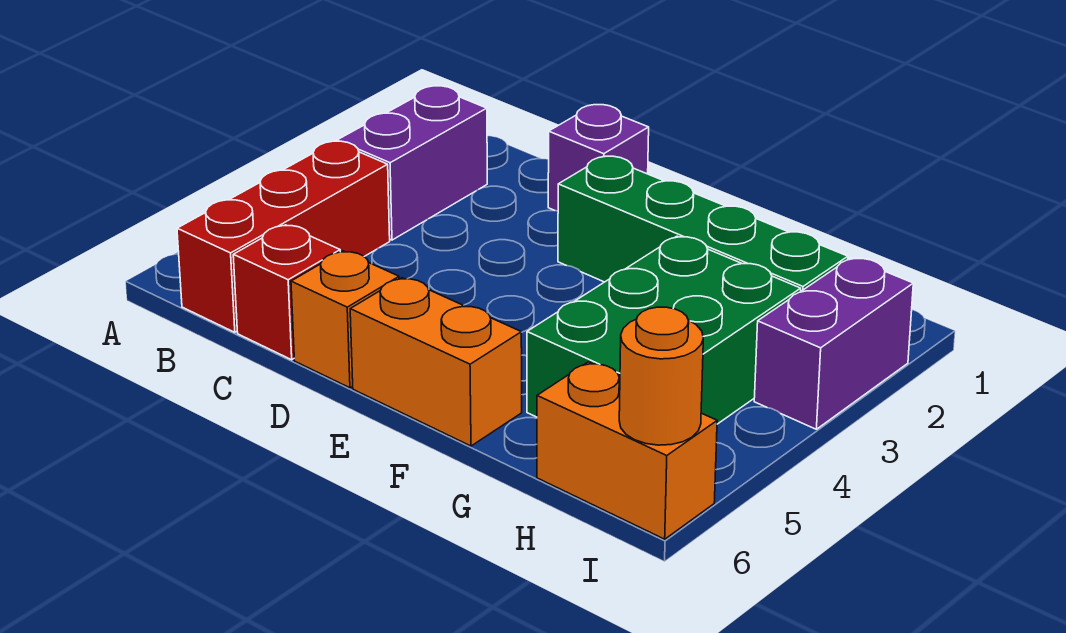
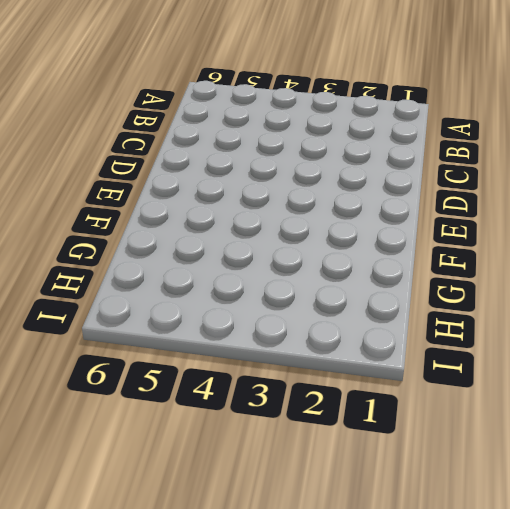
none -> purple 1x2 brick [337,86,487,240]
none -> red 1x3 brick [177,141,390,332]

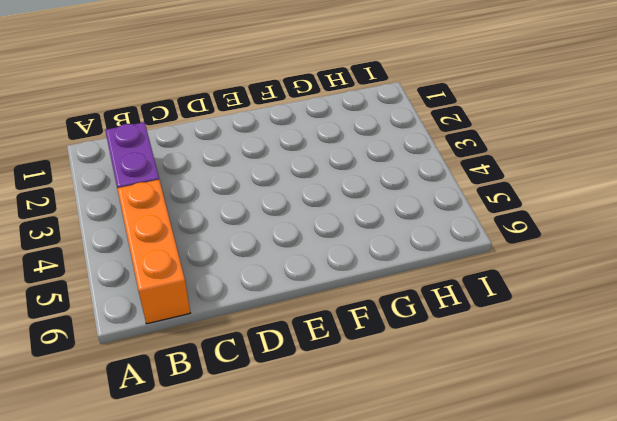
orange 1x3 brick [117,180,190,324] -> red 1x3 brick [177,141,390,332]
none -> red 1x1 brick [233,225,340,360]
none -> purple 1x1 brick [548,105,649,211]

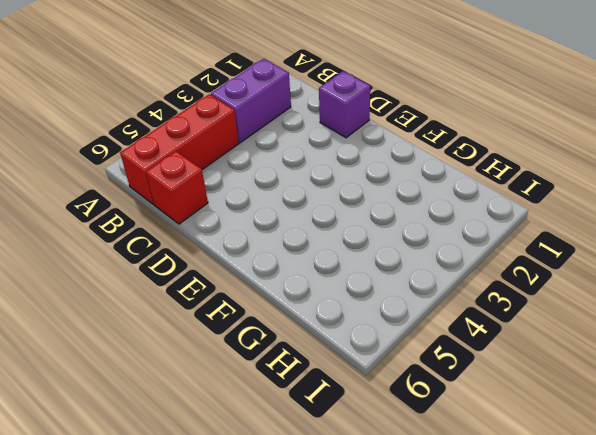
none -> orange 1x1 brick [291,251,399,388]
none -> green 1x4 brick [558,156,848,291]

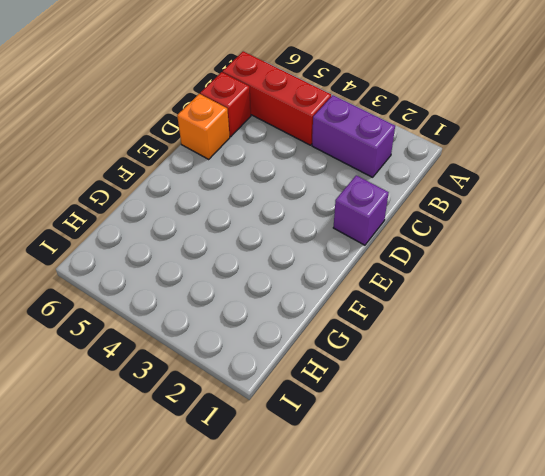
none -> green 1x4 brick [558,156,848,291]
none -> orange 1x2 brick [350,278,522,446]

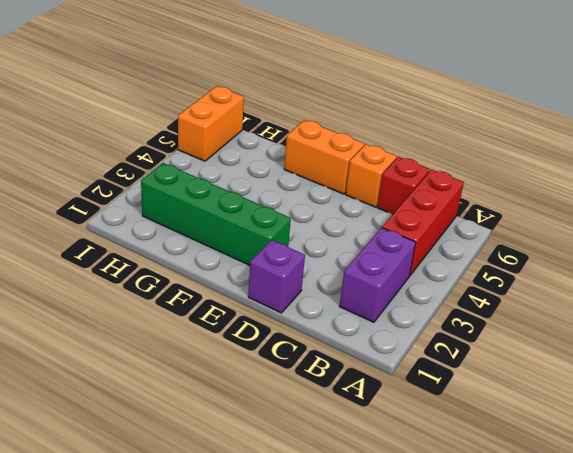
orange 1x2 brick [178,86,244,161] -> orange 1x2 brick turned to [537,362,717,539]
none -> green 2x3 brick [527,236,801,424]
none -> purple 1x2 brick [754,258,913,429]

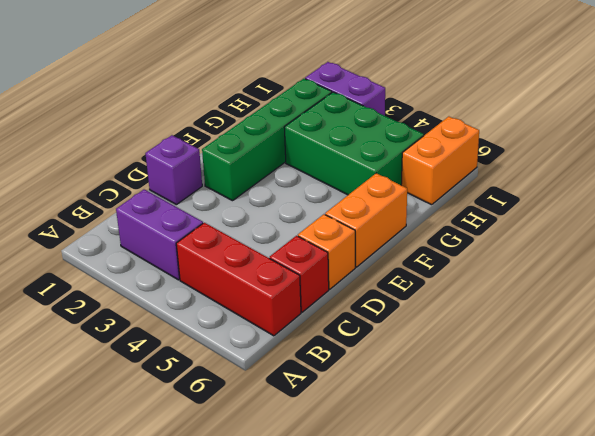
none -> orange 1x1 round brick [619,307,703,445]

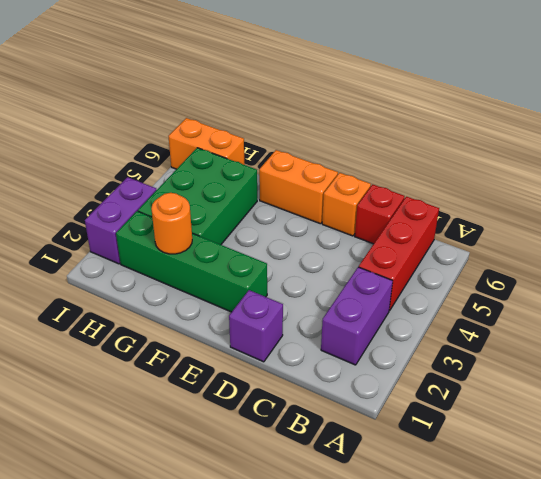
orange 1x1 round brick [151,193,192,254] -> orange 1x1 round brick moved to [619,307,703,445]

